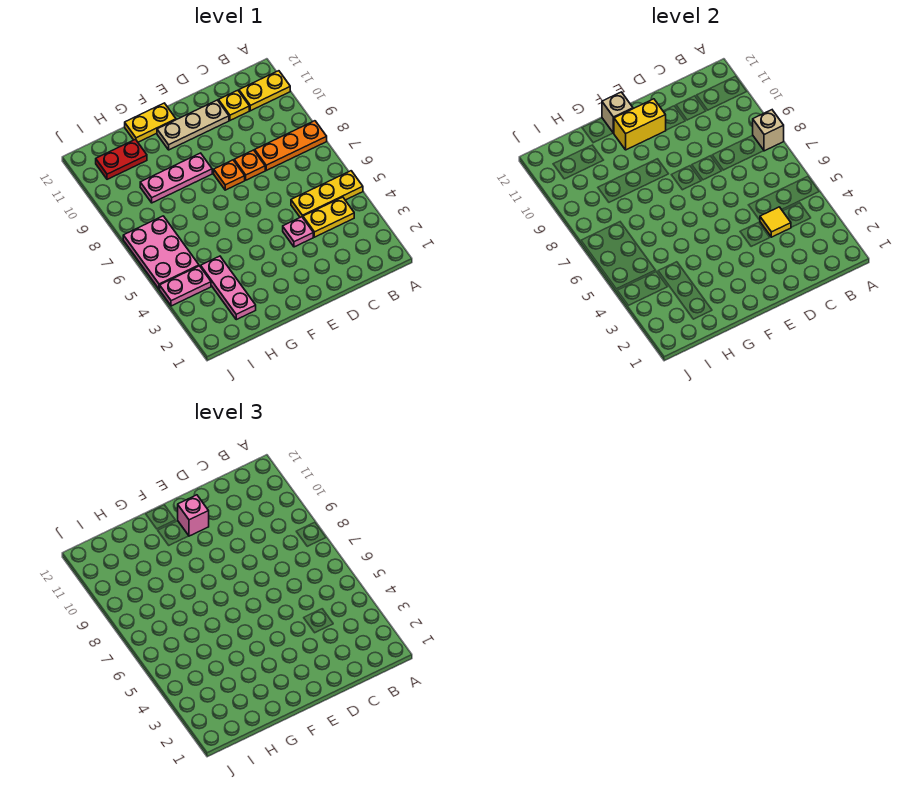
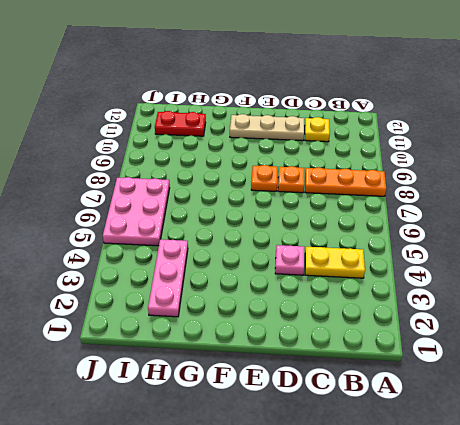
none -> yellow 1x3 plate [291,171,363,217]
none -> yellow 1x2 plate [239,71,290,111]
none -> pink 1x3 plate [140,153,212,203]

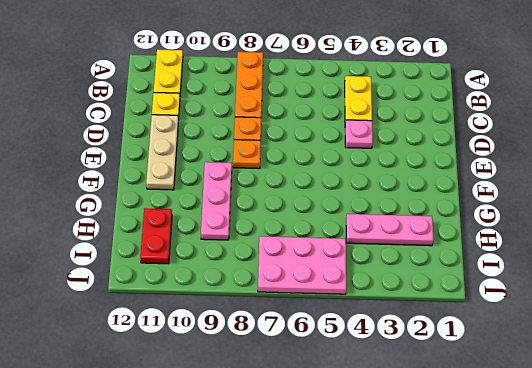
none -> yellow 1x3 plate [291,171,363,217]
none -> yellow 1x2 plate [125,103,176,142]
none -> pink 1x2 plate [160,266,211,306]

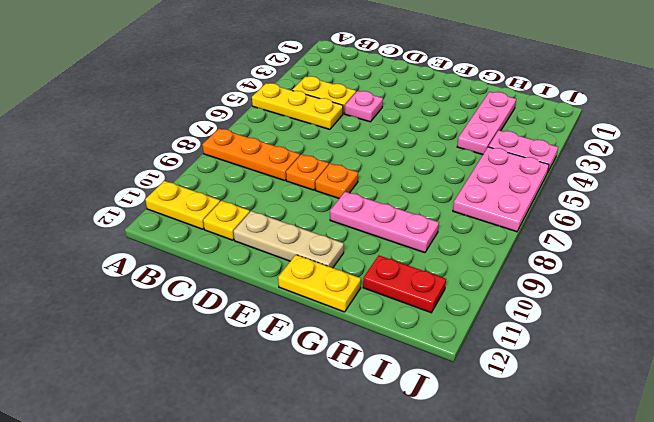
none -> tan 1x1 brick [753,110,784,151]
none -> yellow 1x1 tile [760,207,791,237]
none -> yellow 1x2 brick [614,99,666,150]

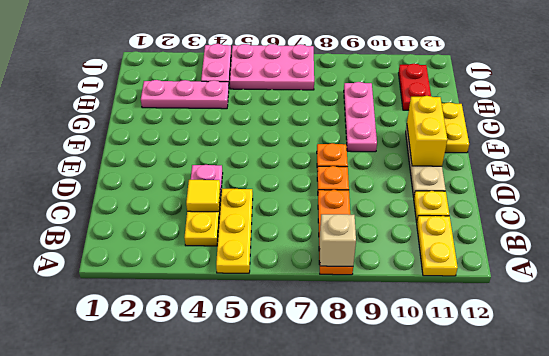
none -> tan 1x1 brick [602,92,633,133]
none -> pink 1x1 brick [178,495,209,536]

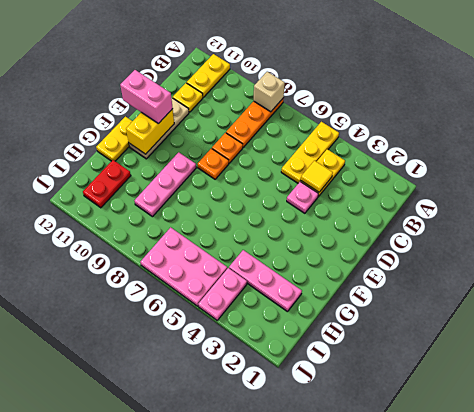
pink 1x2 brick [120,70,173,124] -> pink 1x1 brick [178,495,209,536]
none -> tan 1x1 brick [602,92,633,133]

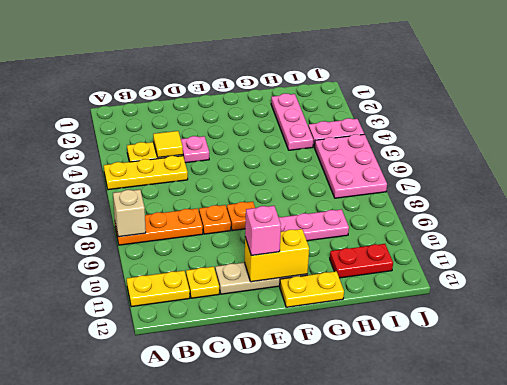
none -> tan 1x1 brick [602,92,633,133]

